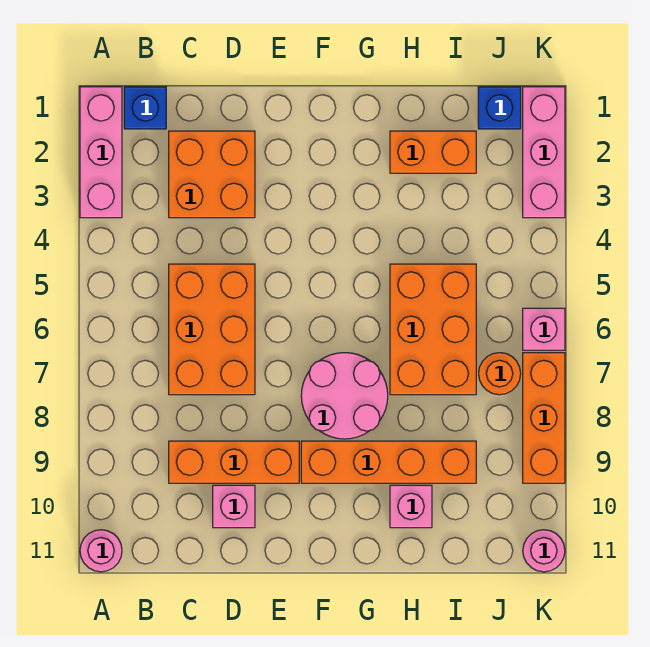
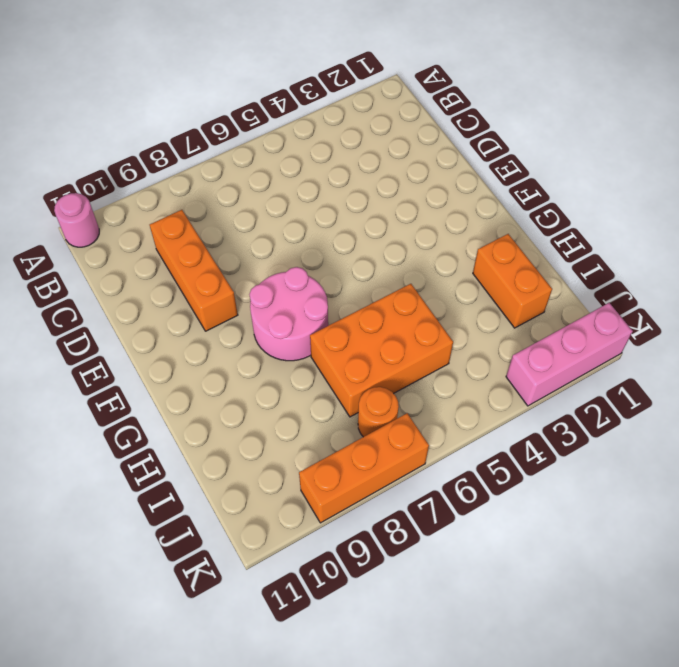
none -> pink 1x3 brick [80,87,122,218]
none -> blue 1x1 brick [124,87,166,129]
none -> orange 2x2 brick [169,131,255,218]

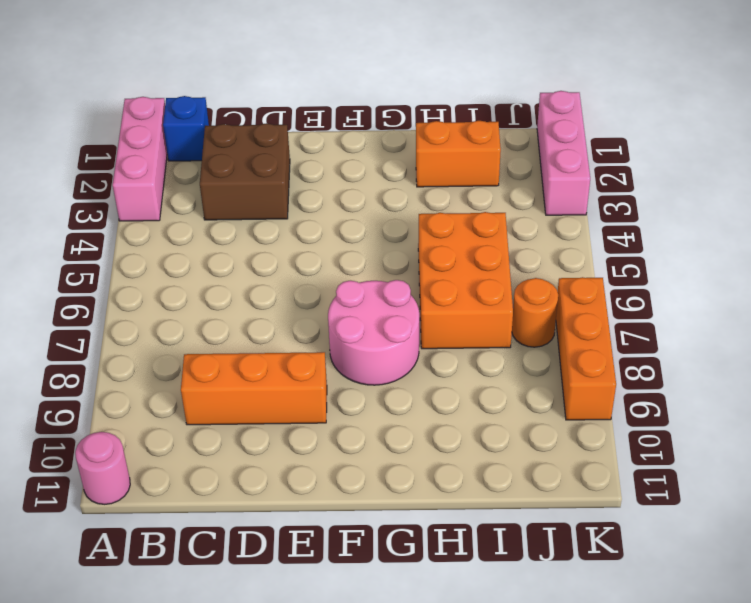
brown 2x2 brick [200,123,290,220] -> orange 2x2 brick [169,131,255,218]
none -> orange 2x3 brick [169,264,255,395]
none -> pink 1x1 brick [213,485,255,528]
none -> orange 1x4 brick [301,441,476,483]

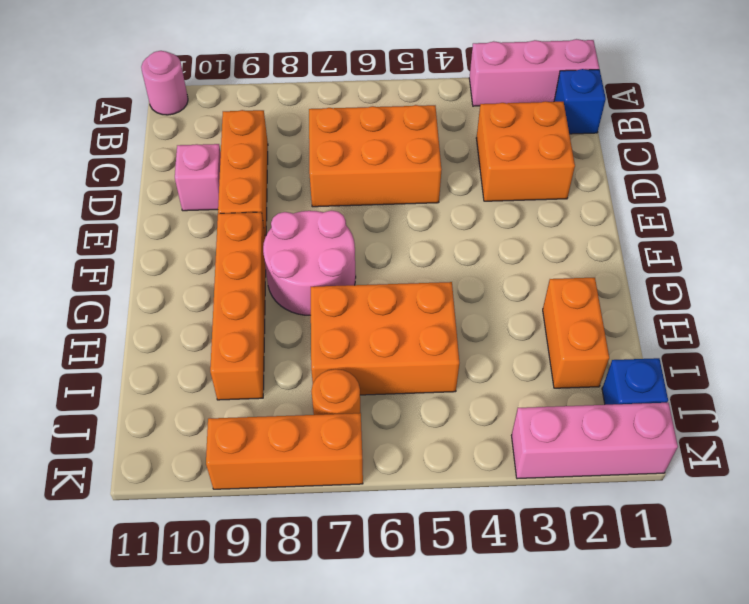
none -> pink 1x1 brick [390,485,432,528]
none -> pink 1x1 brick [523,308,565,350]
none -> pink 1x1 round brick [523,530,565,572]

